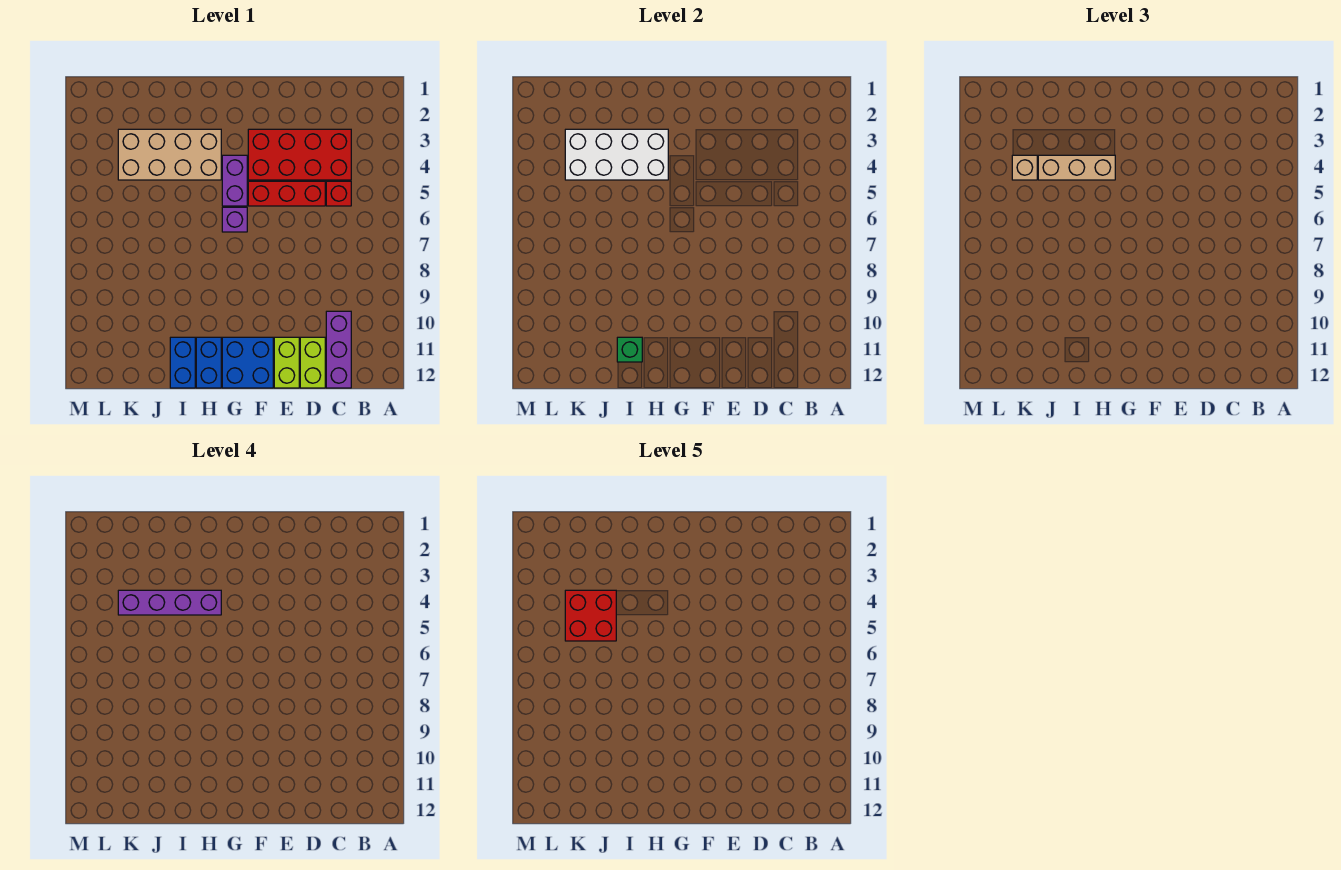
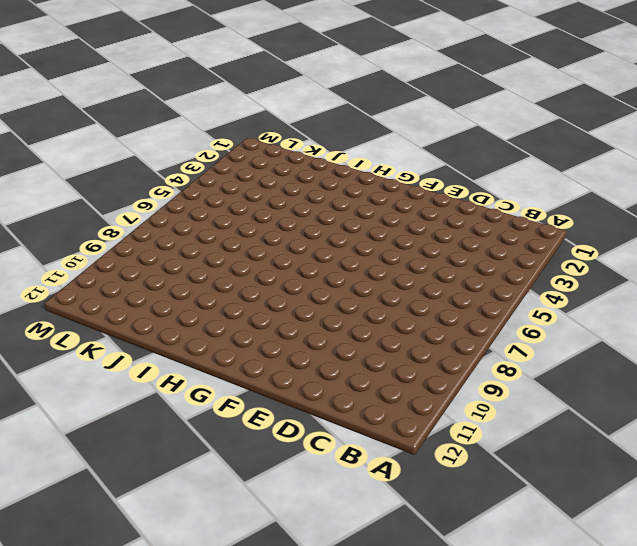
none -> red 2x4 brick [248,129,351,180]
none -> red 1x1 brick [326,181,351,206]
none -> purple 1x3 brick [326,311,351,388]

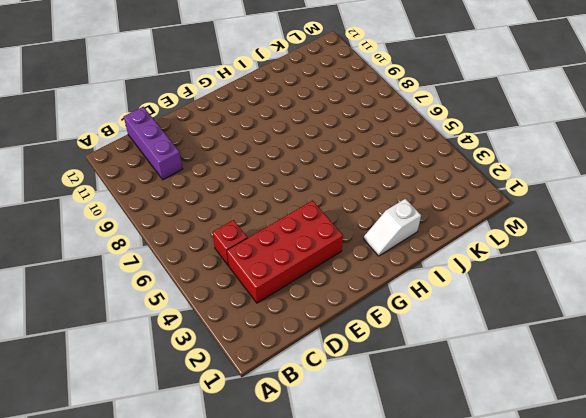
white 1x2 slope [364,199,421,256] -> none
none -> red 1x3 brick [248,181,325,206]
none -> lime 1x2 brick [300,337,325,388]
none -> lime 1x2 brick [274,337,299,388]

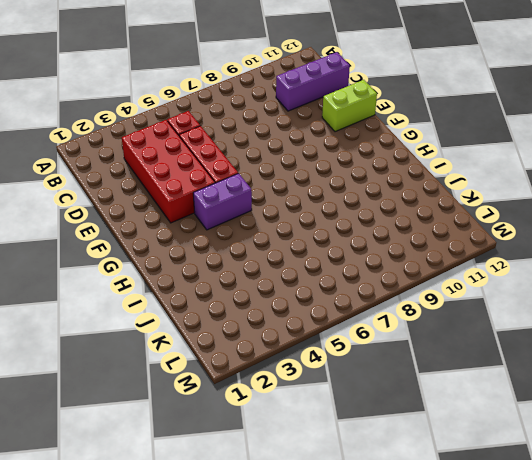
none -> lime 1x2 brick [300,337,325,388]
none -> blue 2x2 brick [222,337,273,388]
none -> purple 1x1 brick [222,207,247,232]

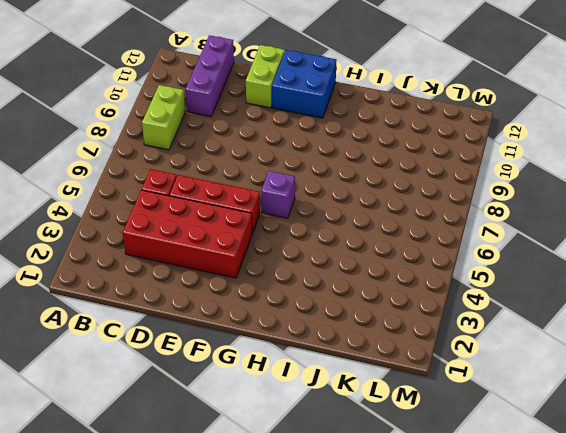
lime 1x2 brick [142,85,185,150] -> lime 1x2 brick moved to [300,337,325,388]
none -> purple 1x2 brick [222,155,247,206]
none -> tan 2x4 brick [118,129,221,180]
none -> blue 1x2 brick [196,337,221,388]

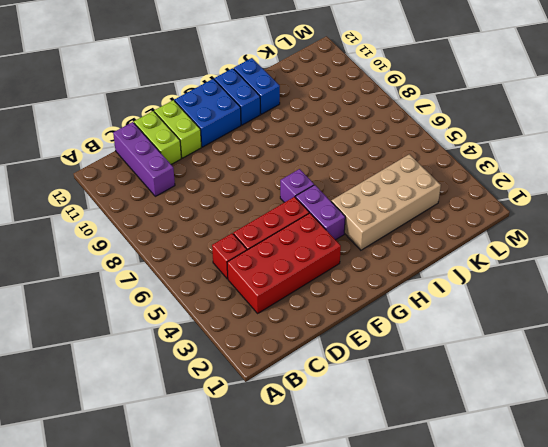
none -> white 2x4 brick [565,129,668,180]
none -> green 1x1 brick [617,337,642,362]
none -> tan 1x3 brick [1038,155,1115,180]

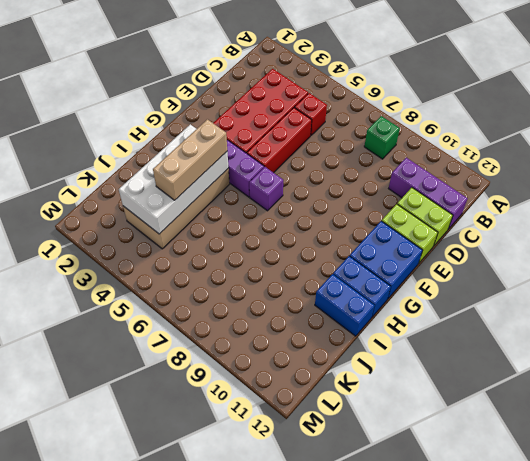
green 1x1 brick [364,116,400,159] -> green 1x1 brick moved to [617,337,642,362]
none -> tan 1x1 brick [1012,155,1037,180]
none -> purple 1x4 brick [118,590,221,615]
none -> red 2x2 brick [565,590,616,641]

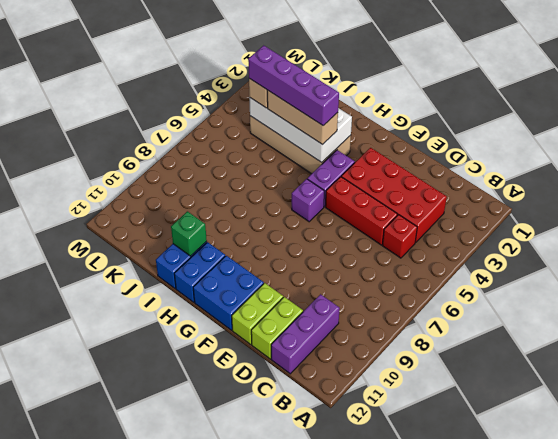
none -> red 2x2 brick [565,590,616,641]

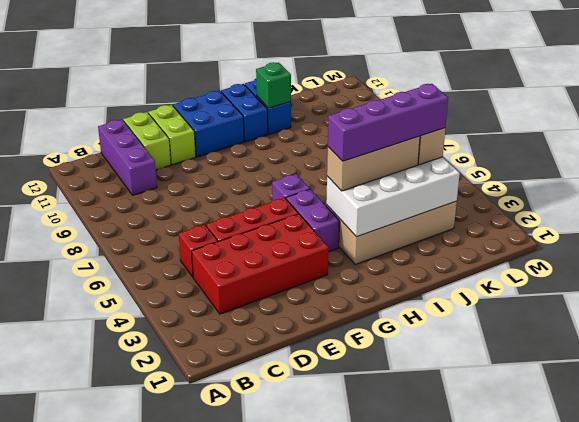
none -> red 2x2 brick [565,590,616,641]

